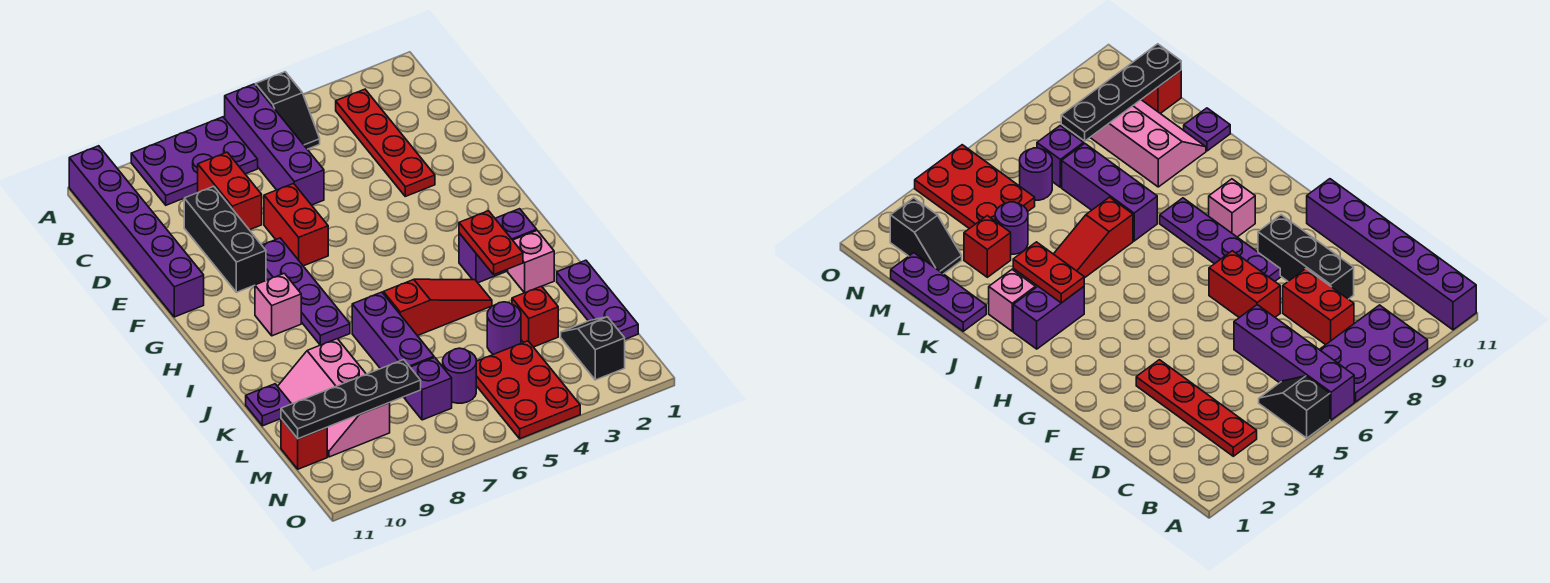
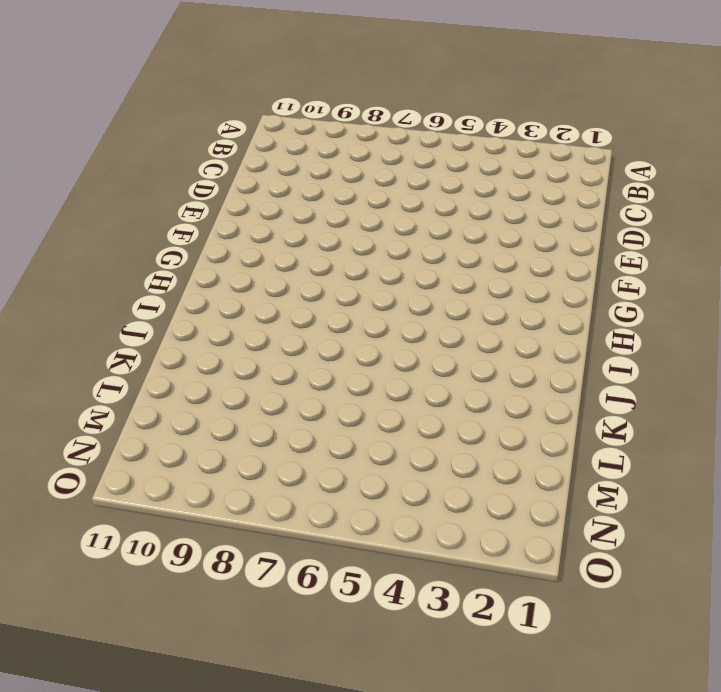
none -> black 1x2 slope [256,72,320,149]
none -> purple 1x4 brick [225,84,324,205]
none -> purple 2x3 plate [131,117,258,205]

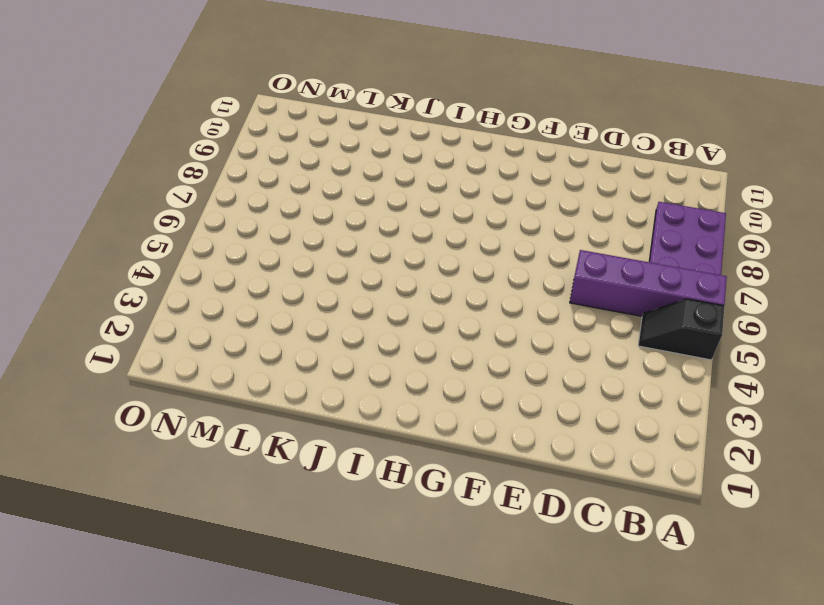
none -> purple 1x6 brick [69,146,204,317]
none -> red 1x4 plate [336,89,435,196]
none -> red 1x2 brick [198,152,262,230]

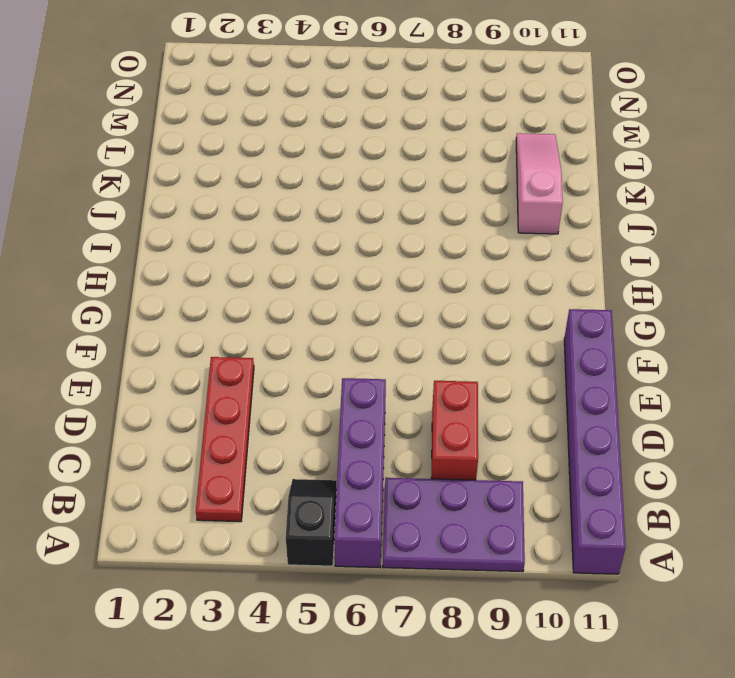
pink 1x3 slope [516,133,563,234] -> pink 2x3 slope [278,339,390,457]
none -> black 1x3 brick [184,186,266,292]
none -> red 1x2 brick [264,183,328,266]
none -> purple 1x4 plate [262,238,350,345]

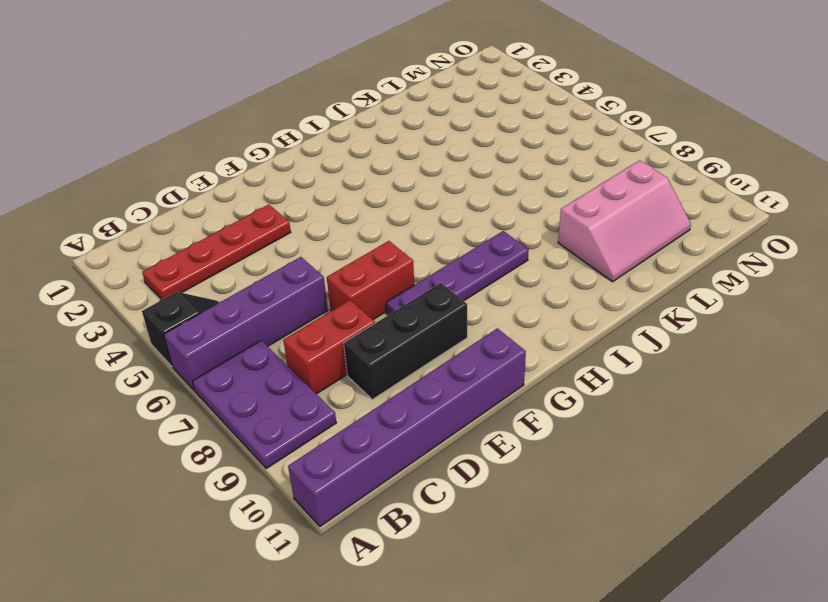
none -> pink 1x1 brick [255,273,301,336]
none -> purple 1x2 brick [459,209,537,283]
none -> pink 1x1 brick [508,231,554,293]

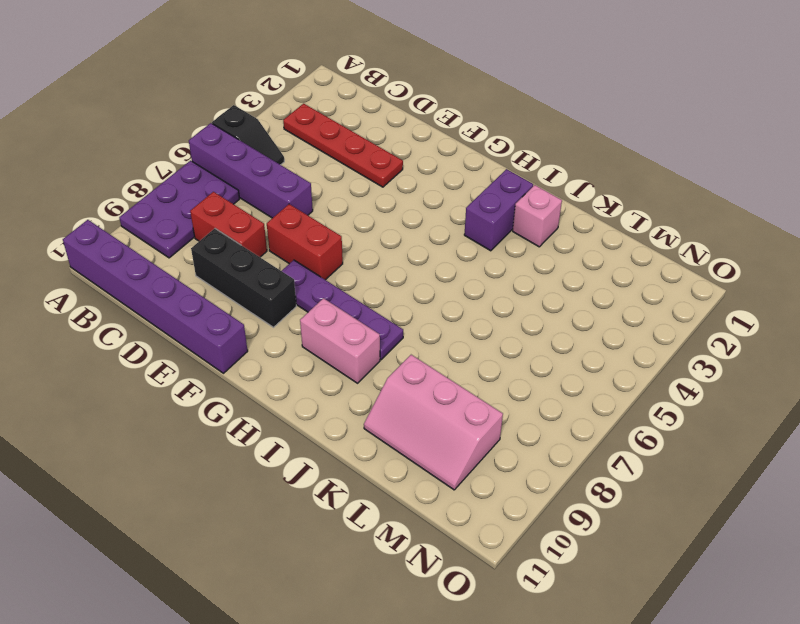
pink 1x2 brick [300,298,380,383] -> pink 1x1 brick [255,273,301,336]
none -> red 1x3 slope [383,279,492,336]
none -> purple 1x3 brick [352,292,434,398]
none -> purple 1x3 plate [557,260,638,339]

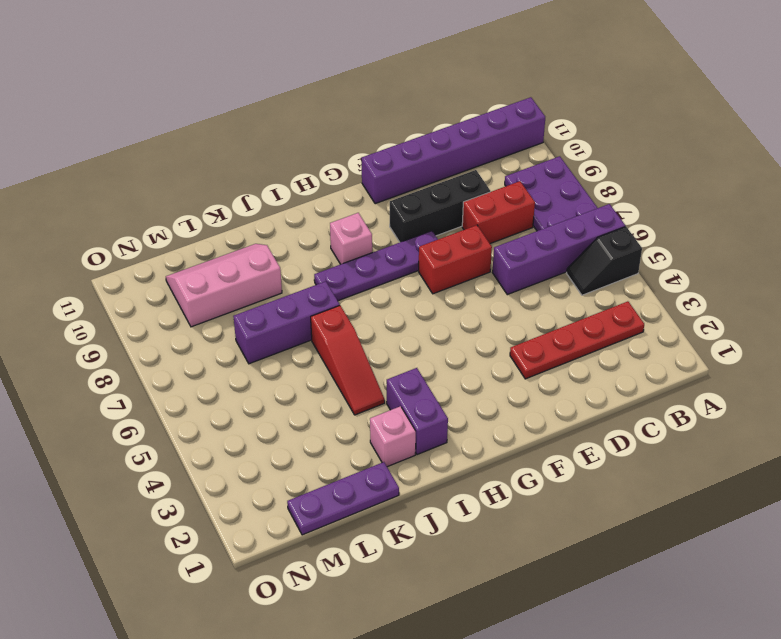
none -> purple 1x1 plate [246,384,291,426]
none -> red 1x1 brick [512,286,558,347]
none -> purple 1x1 round brick [487,302,521,354]

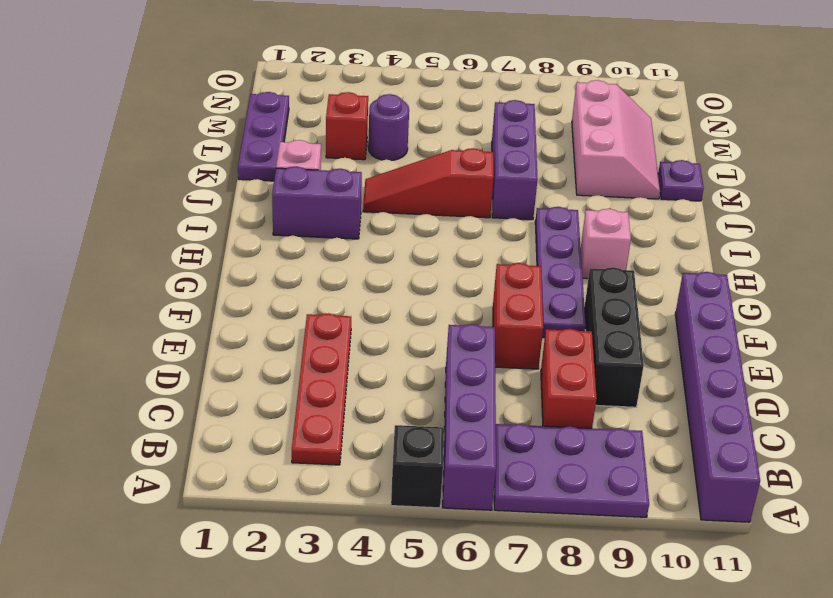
none -> black 1x2 slope [561,317,625,380]
none -> red 2x3 plate [476,341,580,439]
none -> purple 1x1 round brick [443,348,476,403]

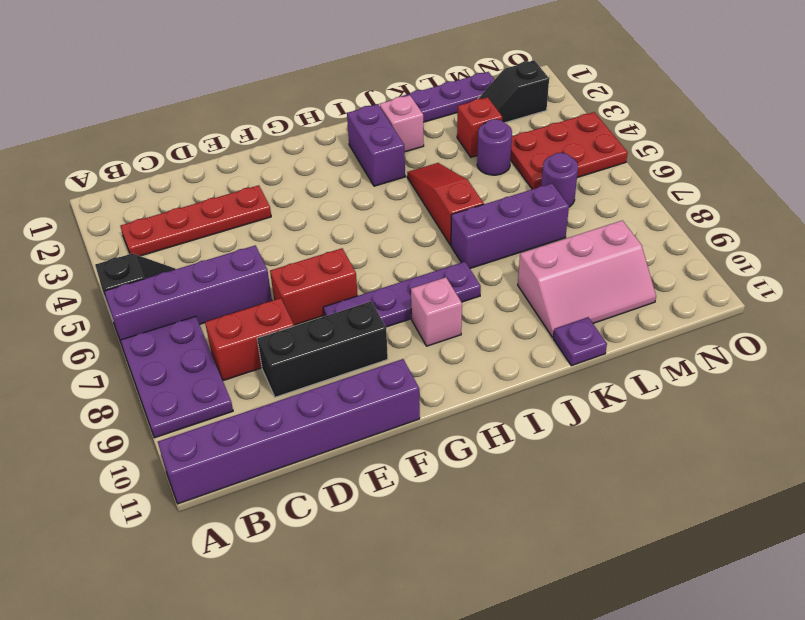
none -> purple 1x1 brick [405,357,452,420]
none -> red 1x1 brick [281,419,327,469]
none -> red 1x2 plate [459,211,523,274]

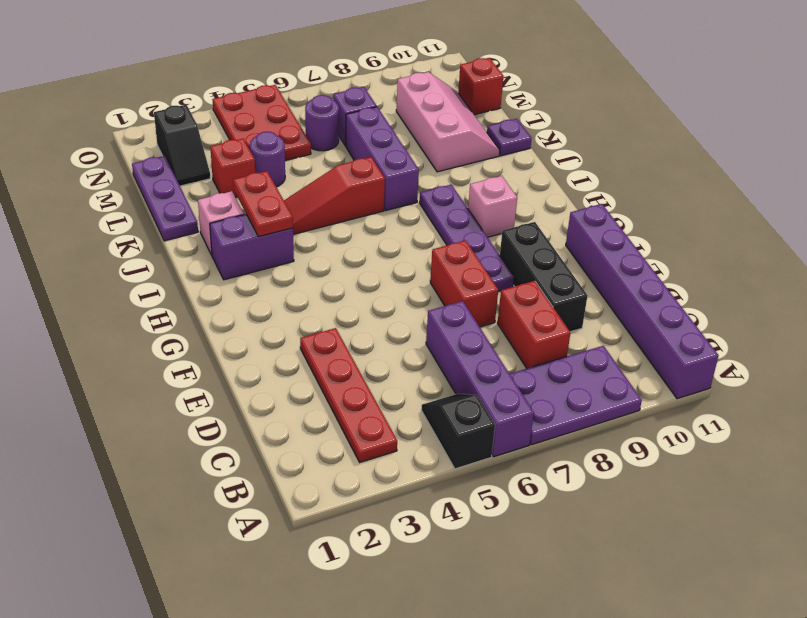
none -> black 1x4 plate [281,360,421,439]

